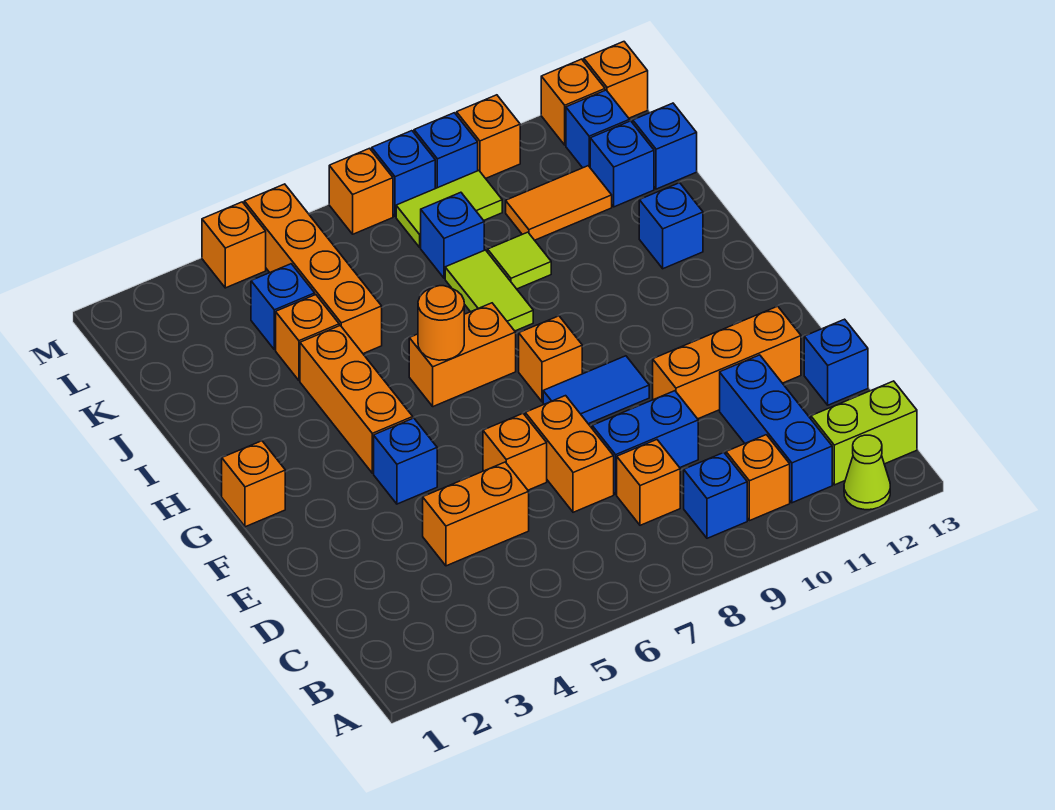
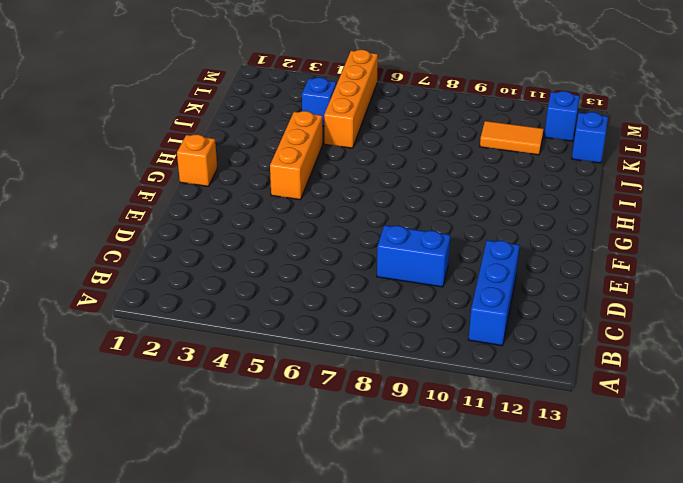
none -> lime 1x1 cone [844,435,890,510]
none -> blue 1x1 brick [684,452,747,538]
none -> orange 1x1 brick [726,435,790,521]
none -> lime 1x2 brick [811,381,917,485]

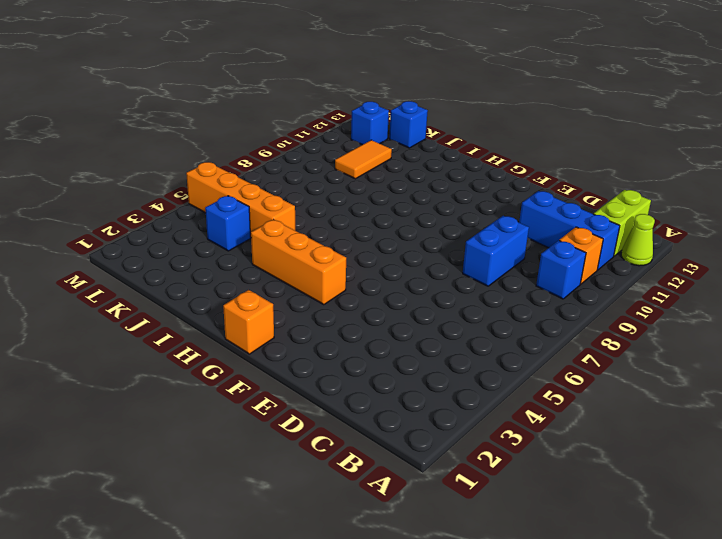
none -> orange 1x1 brick [617,440,680,525]
none -> orange 1x2 brick [423,462,529,566]
none -> orange 1x2 brick [525,396,614,512]
none -> blue 1x1 brick [804,319,868,405]

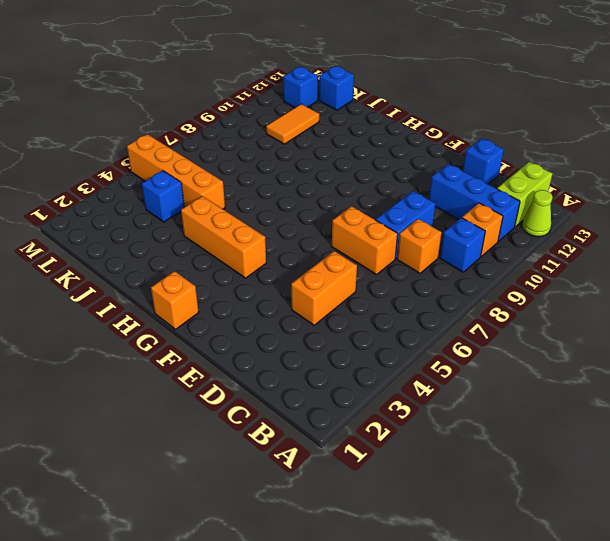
none -> orange 1x1 brick [483,413,547,490]
none -> orange 1x3 brick [653,306,801,419]
none -> blue 1x1 brick [374,418,437,504]
none -> blue 1x2 tile [543,356,649,424]

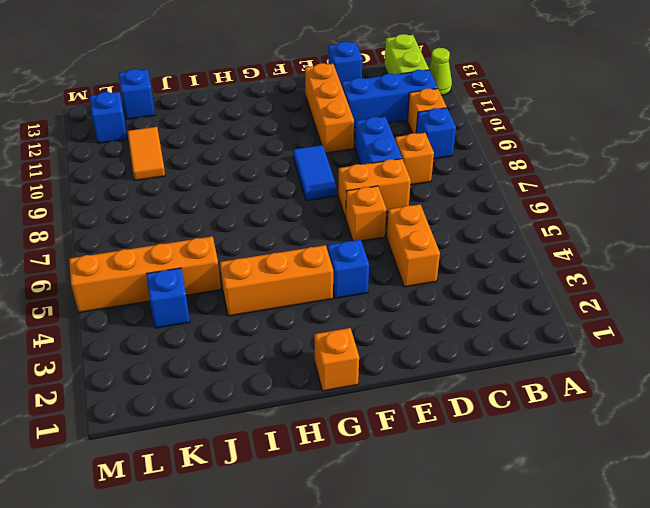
none -> orange 1x1 brick [519,316,582,402]
none -> orange 1x2 brick [409,303,516,407]
none -> lime 1x2 tile [445,250,533,331]
none -> blue 1x1 brick [639,183,703,269]

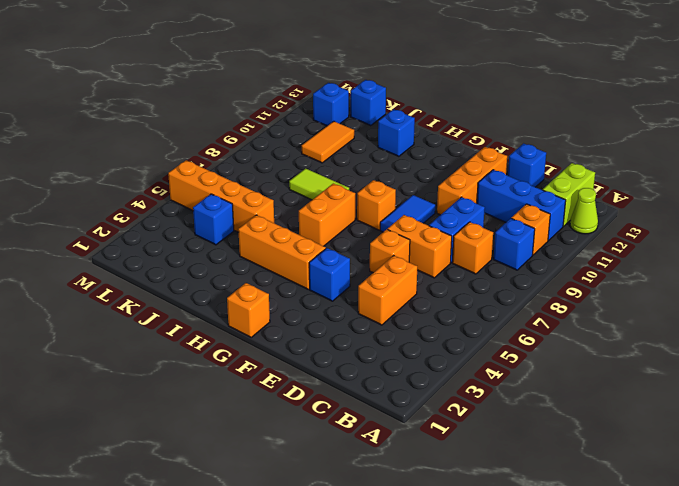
none -> orange 1x1 brick [276,295,339,380]
none -> lime 1x1 tile [488,232,551,289]
none -> blue 1x1 brick [421,192,484,278]
none -> blue 1x1 brick [590,121,654,207]

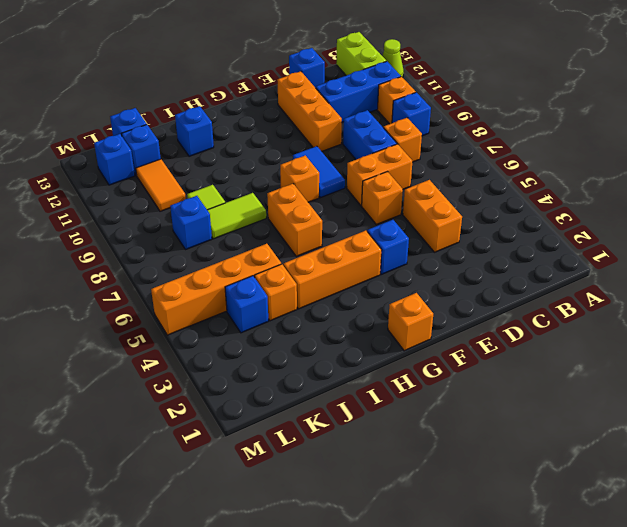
none -> lime 1x2 tile [396,171,502,247]
none -> orange 1x1 brick [202,202,266,288]
none -> orange 1x1 brick [329,148,393,234]
none -> blue 1x1 brick [372,131,435,217]

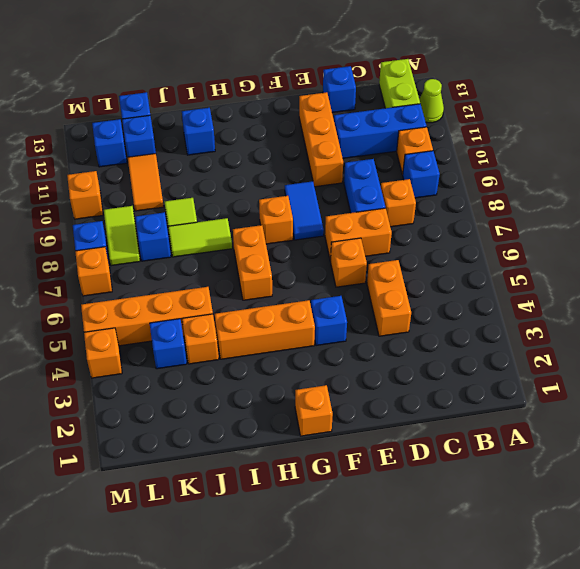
none -> blue 1x1 brick [414,113,478,189]
none -> orange 1x1 brick [541,59,605,145]
none -> orange 1x1 brick [584,42,648,118]
none -> orange 1x1 round brick [418,286,464,360]

